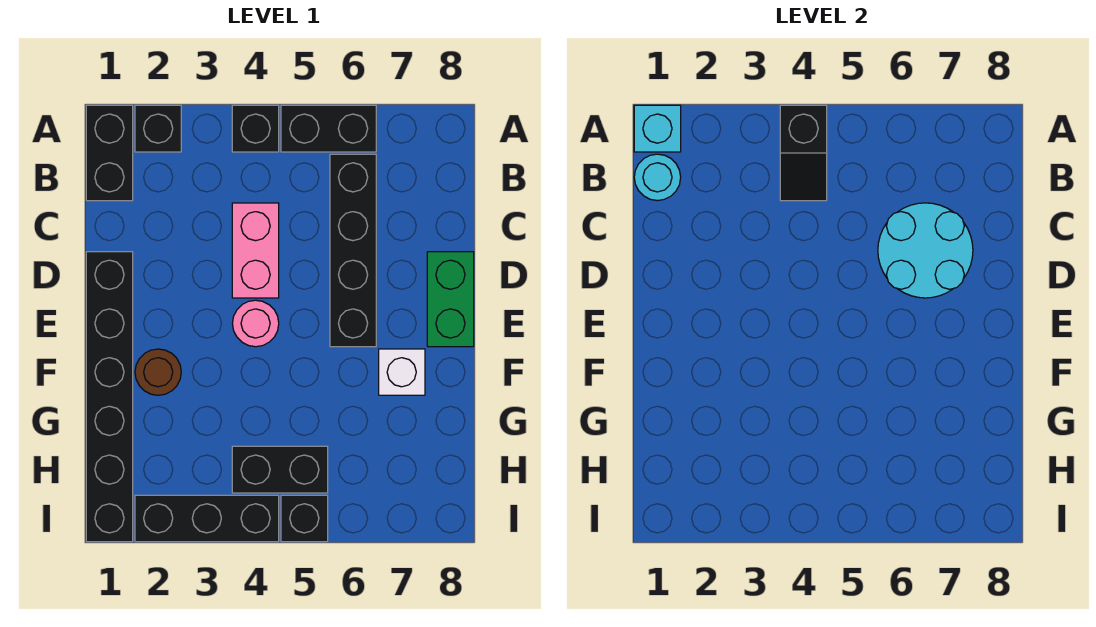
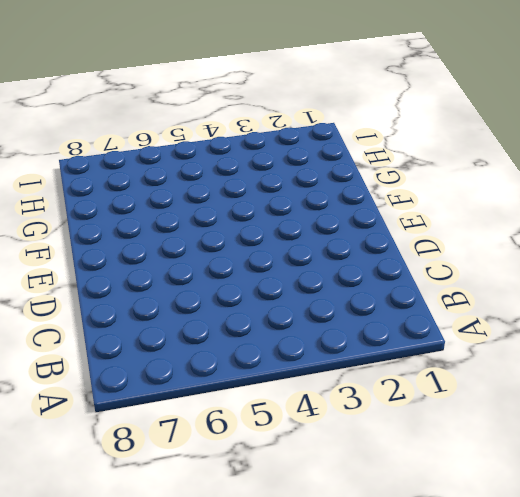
none -> black 1x2 brick [86,105,133,201]
none -> black 1x1 brick [135,105,181,152]
none -> black 1x1 brick [232,105,279,152]

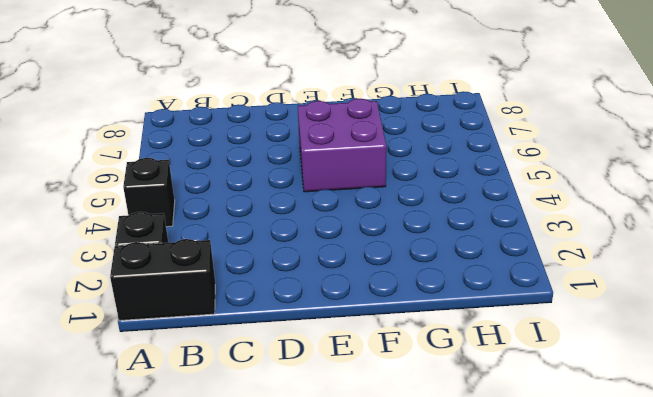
purple 2x2 brick [298,99,386,192] -> black 1x4 brick [330,154,376,347]
none -> black 1x2 brick [281,105,376,152]
none -> pink 1x2 brick [232,203,279,298]
none -> black 1x6 brick [86,252,133,542]

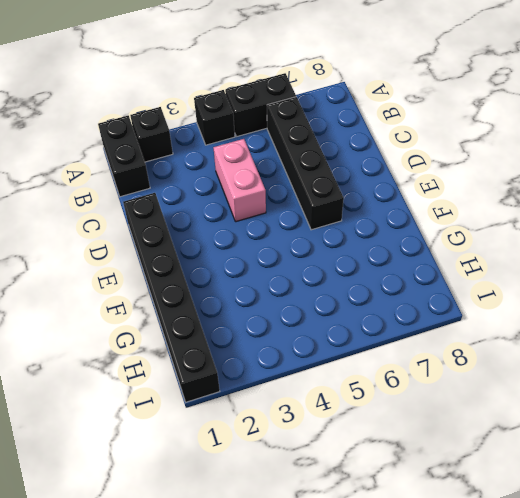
none -> green 1x2 brick [427,252,474,347]
none -> pink 1x1 round brick [232,300,279,347]
none -> brown 1x1 round brick [135,349,181,395]

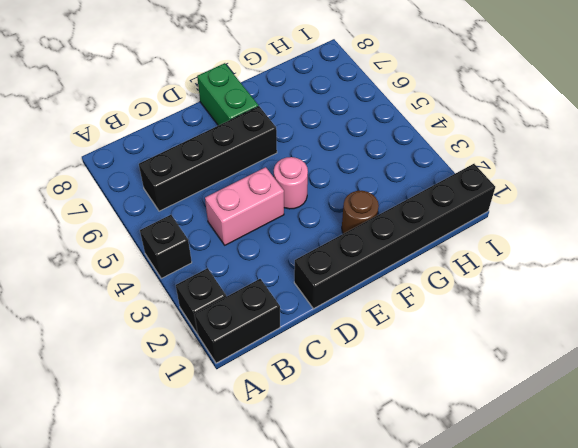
green 1x2 brick [197,63,258,126] -> green 1x2 brick turned to [427,252,474,347]
none -> black 1x2 brick [281,105,376,152]
none -> white 1x1 brick [379,349,425,395]
none -> black 1x2 brick [232,446,328,493]

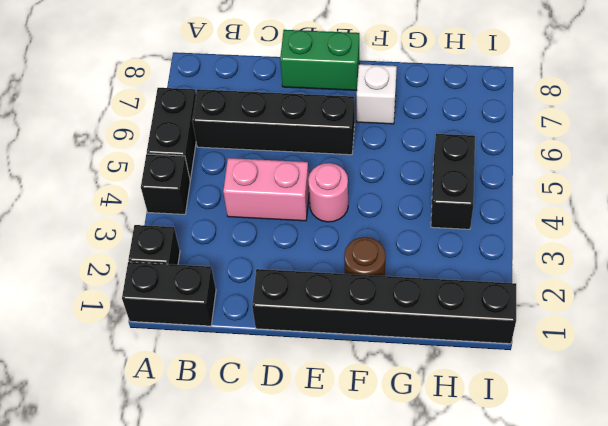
none -> black 1x3 brick [135,495,279,542]
none -> black 1x1 brick [281,495,328,542]
none -> cyan 1x1 brick [634,105,681,152]

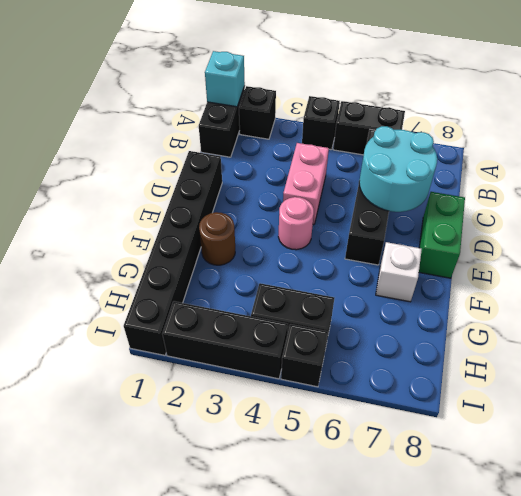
none -> black 1x2 slope [780,105,827,201]
none -> cyan 1x1 round brick [634,154,681,201]

